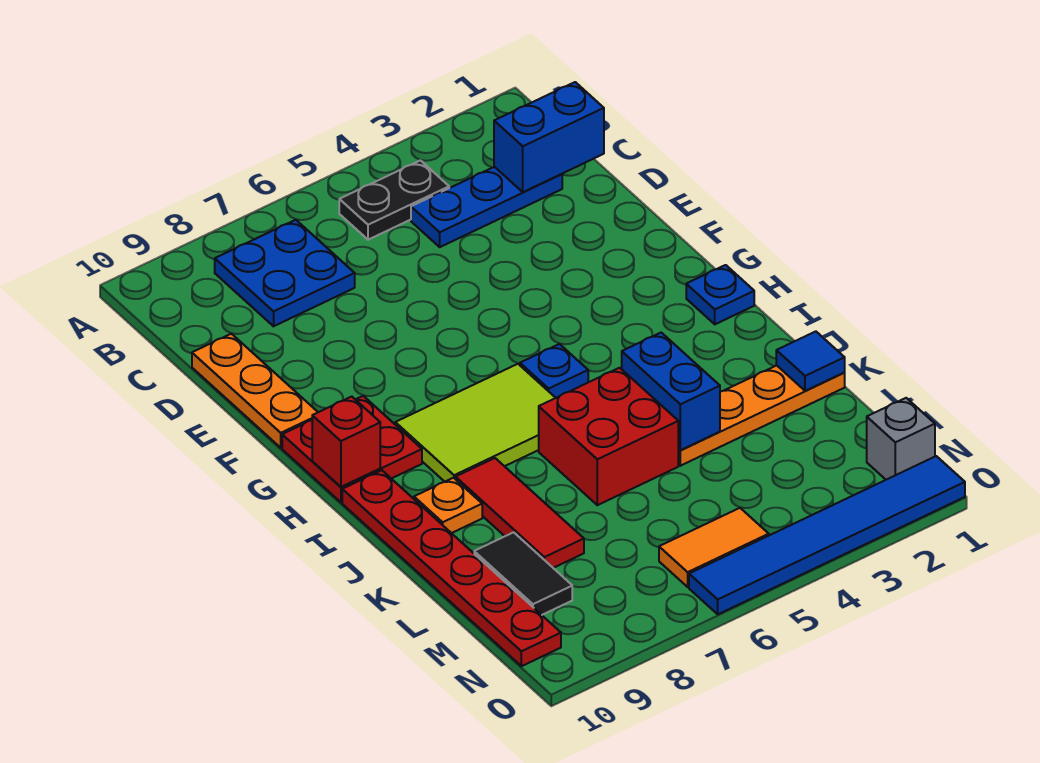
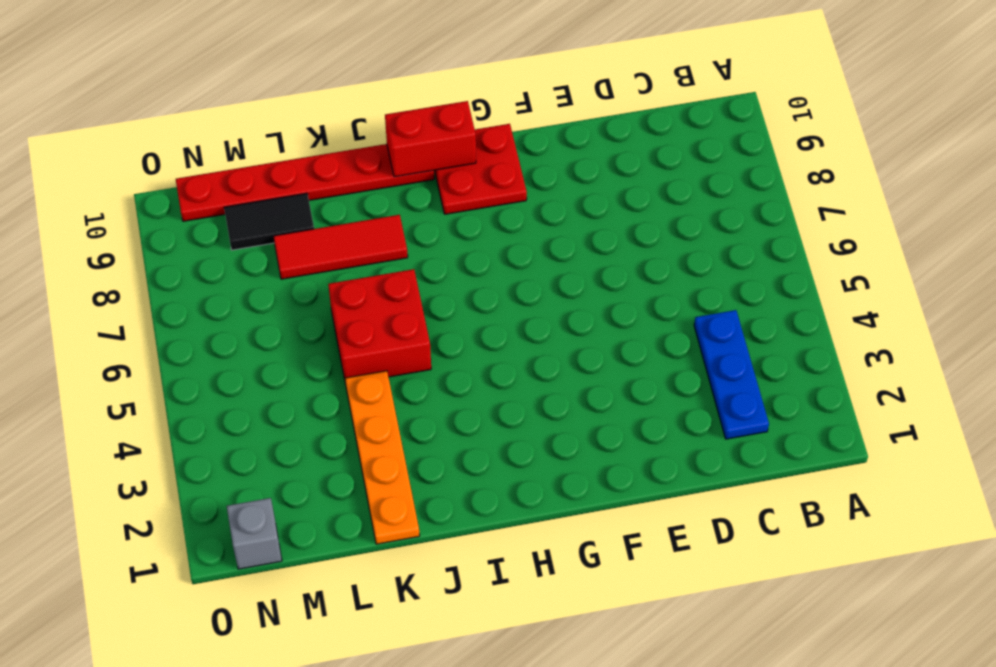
red 1x2 brick [385,101,476,177] -> red 1x1 brick [312,397,380,487]
none -> black 1x2 plate [339,160,449,240]
none -> blue 2x2 plate [215,220,355,326]
none -> orange 1x3 plate [192,334,318,448]

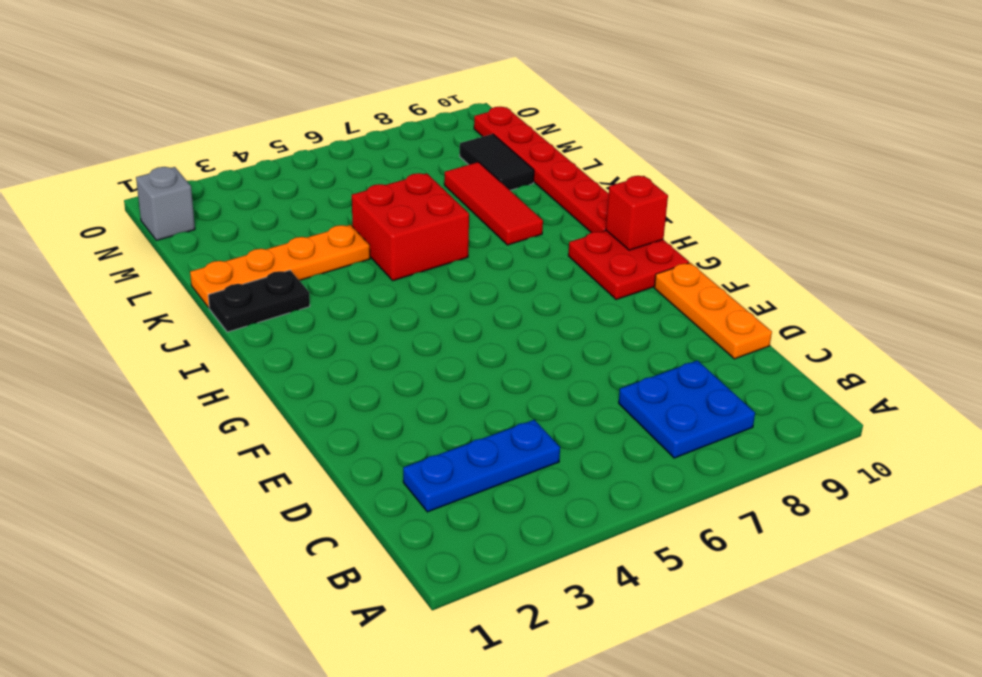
black 1x2 plate [208,270,310,332] -> black 1x2 plate moved to [339,160,449,240]
none -> blue 1x1 plate [686,265,754,324]
none -> blue 1x1 plate [520,344,588,398]
none -> lime 2x3 tile [395,364,555,482]

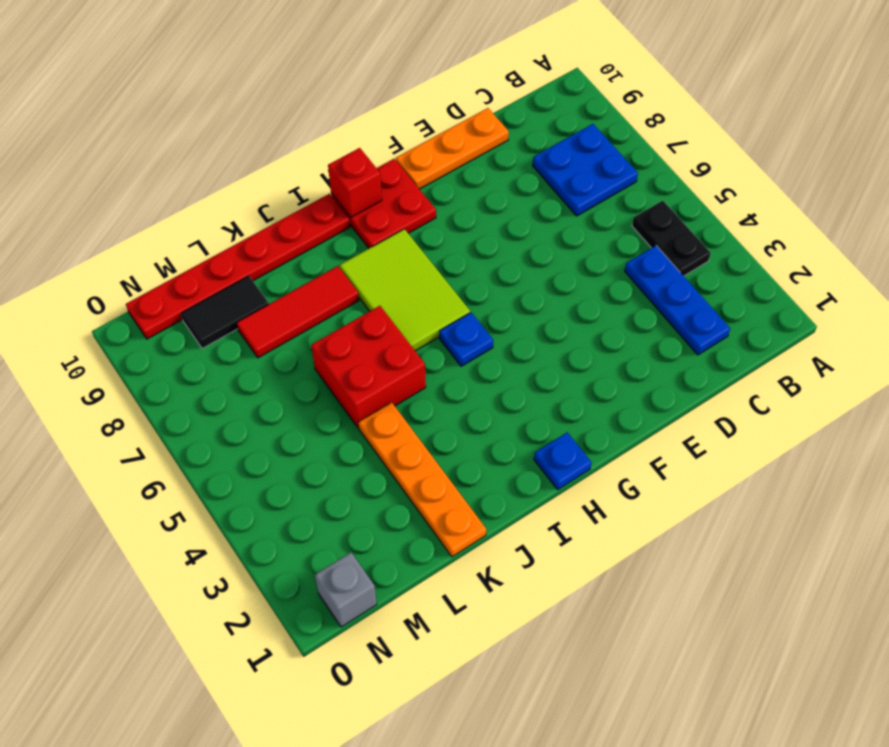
none -> orange 1x1 plate [414,478,482,533]
none -> orange 1x2 tile [659,508,769,587]
none -> blue 1x6 tile [689,456,965,614]

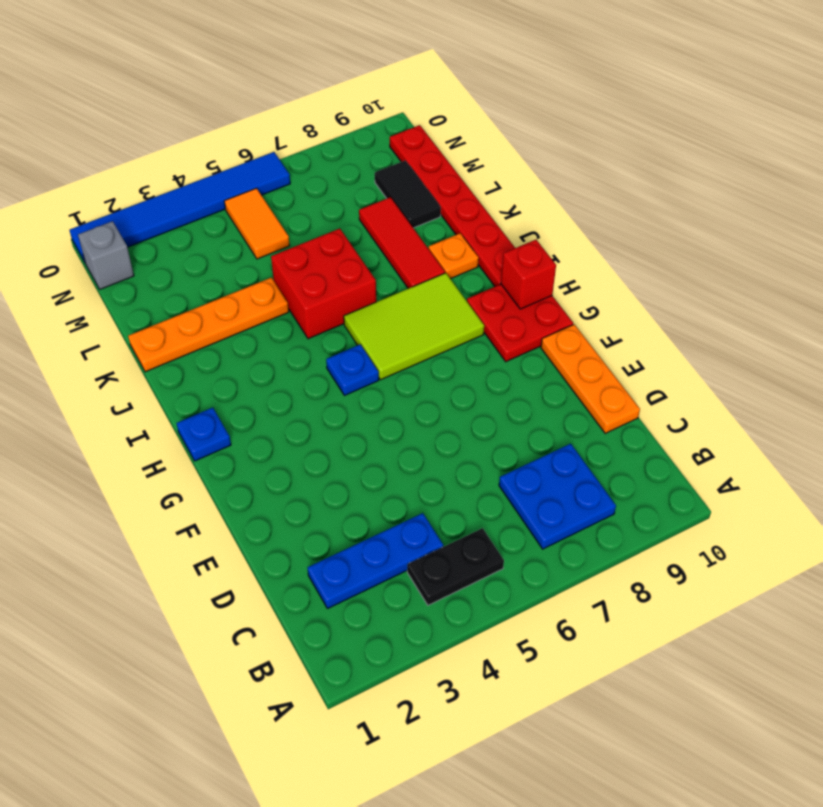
orange 1x2 tile [224,188,290,259] -> orange 1x2 tile turned to [659,508,769,587]
none -> blue 1x2 brick [494,82,604,192]
none -> blue 1x2 brick [622,333,720,450]
none -> blue 1x1 tile [776,331,845,391]

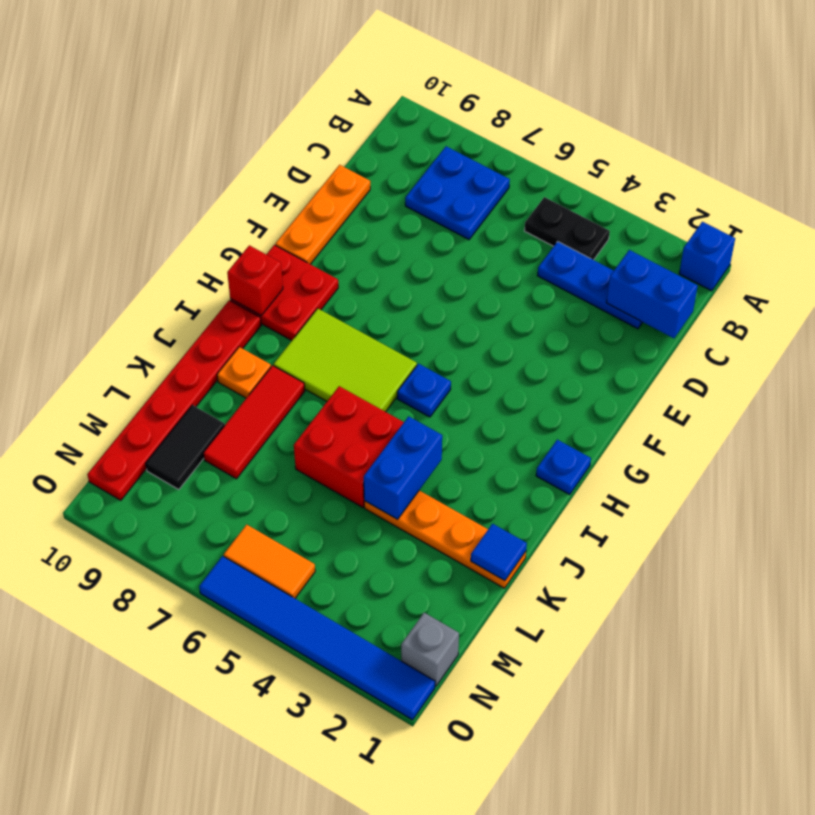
blue 1x1 brick [679,222,735,291] -> none

